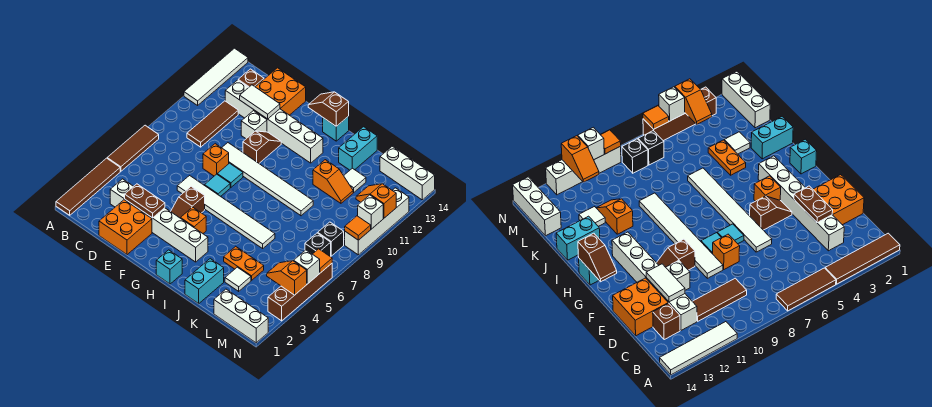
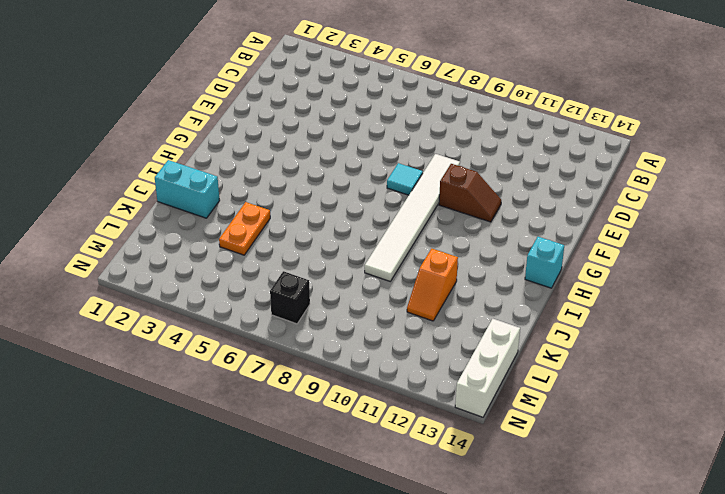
none -> brown 1x4 tile [56,158,120,215]
none -> brown 1x3 tile [107,125,159,171]
none -> white 1x4 tile [184,48,248,105]
none -> white 1x6 brick [110,179,208,262]

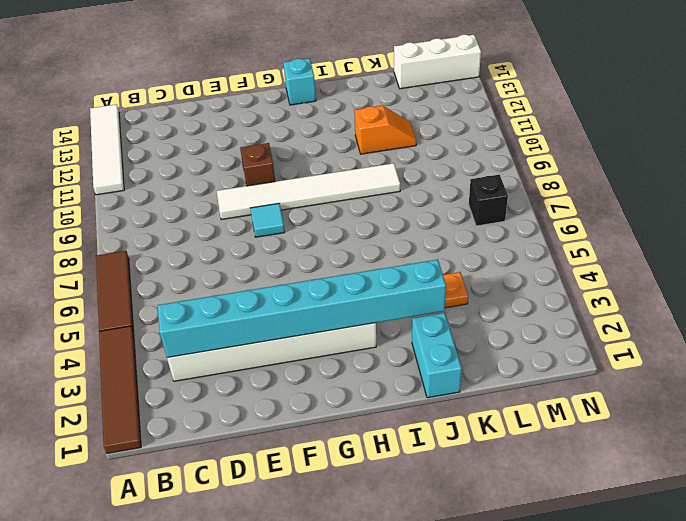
cyan 1x8 brick [157,260,446,358] -> brown 1x2 plate [125,184,165,218]
none -> brown 1x3 tile [187,101,238,147]
none -> white 1x6 brick [225,80,323,163]
none -> brown 1x1 brick [238,69,264,87]
none -> orange 2x2 brick [99,200,152,255]

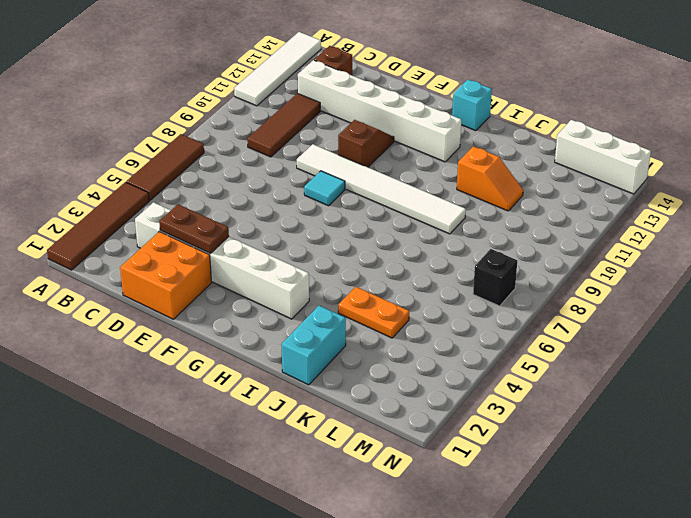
none -> orange 2x2 brick [256,68,306,115]
none -> white 1x6 tile [177,176,275,248]
none -> orange 1x1 brick [203,144,229,176]
none -> white 1x1 brick [241,111,267,139]

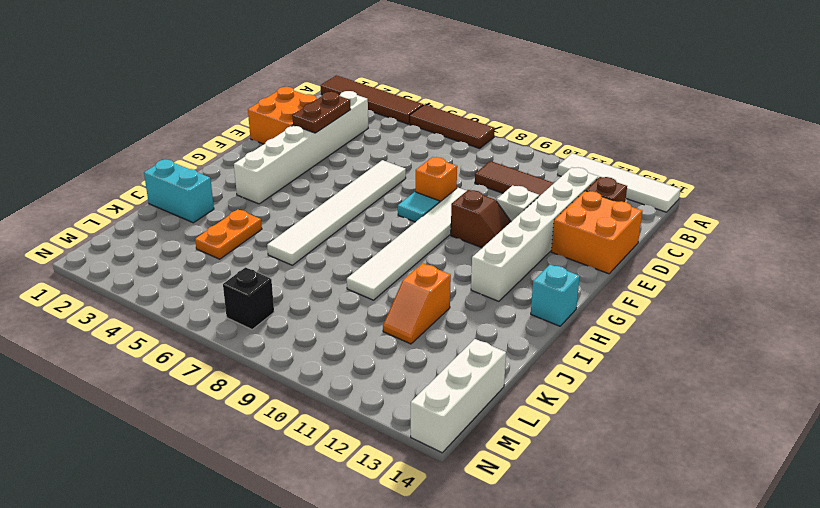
none -> brown 1x2 slope [171,186,205,218]
none -> cyan 1x1 tile [205,174,230,196]
none -> orange 1x1 brick [181,207,206,233]
none -> cyan 1x1 brick [156,250,182,284]

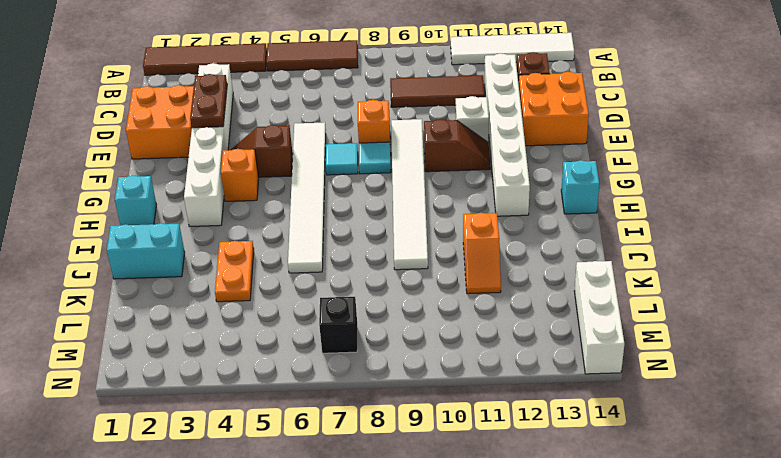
none -> cyan 1x2 brick [339,127,377,170]
none -> white 1x1 tile [225,267,251,291]
none -> white 1x1 tile [344,168,366,192]
none -> white 1x3 brick [214,289,268,343]

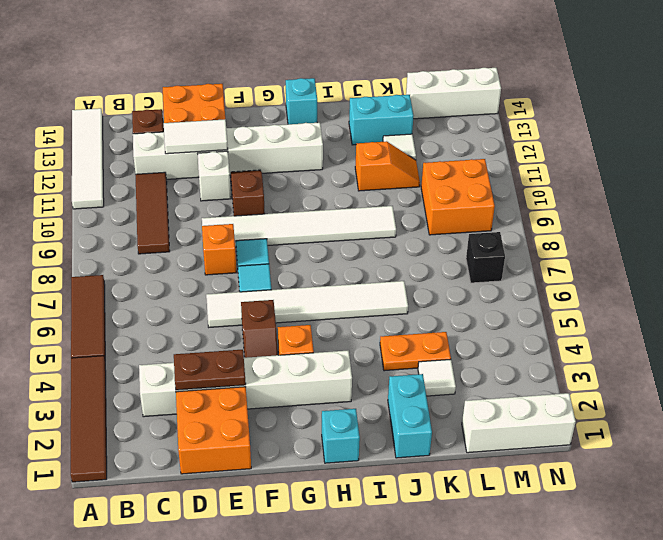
cyan 1x2 brick [349,95,413,145] -> cyan 1x2 brick turned to [339,127,377,170]
orange 2x2 brick [421,159,495,235] -> none
none -> black 1x1 brick [318,222,344,256]
none -> brown 1x4 brick [268,264,332,321]
none -> white 1x4 brick [345,188,409,255]
none -> brown 1x2 slope [308,92,349,126]

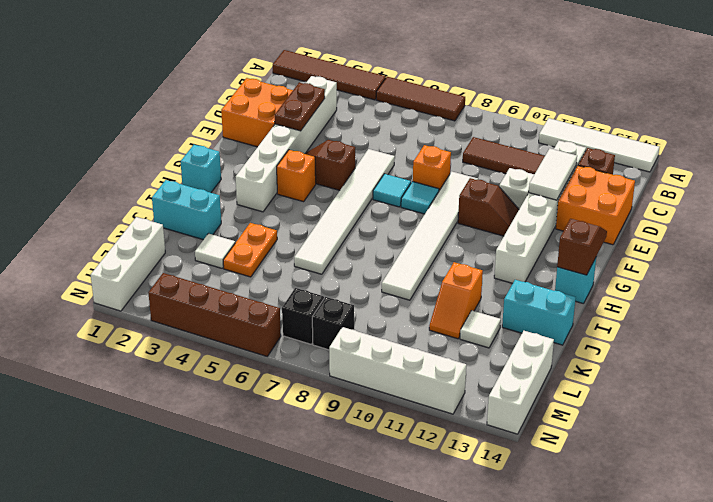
none -> orange 1x2 slope [267,261,307,295]
none -> orange 1x2 slope [356,184,396,218]
none -> white 1x1 brick [294,250,320,284]
none -> orange 1x1 tile [313,249,332,273]

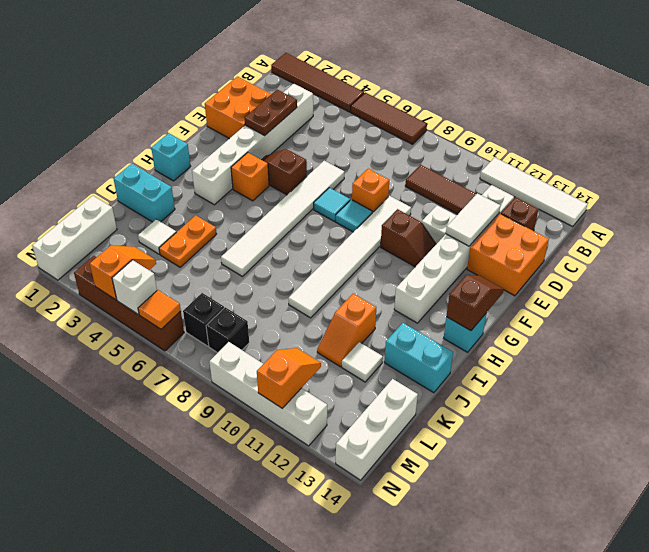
none -> orange 1x1 tile [345,216,371,240]
none -> white 1x1 brick [358,195,383,229]

